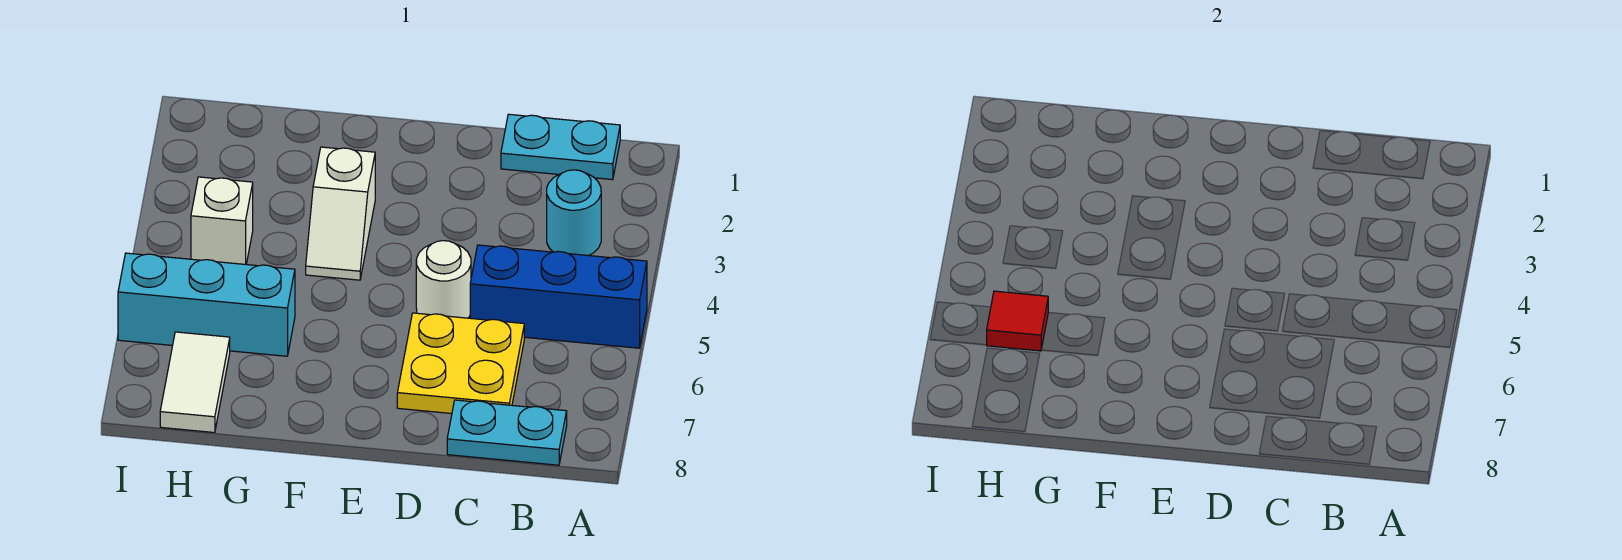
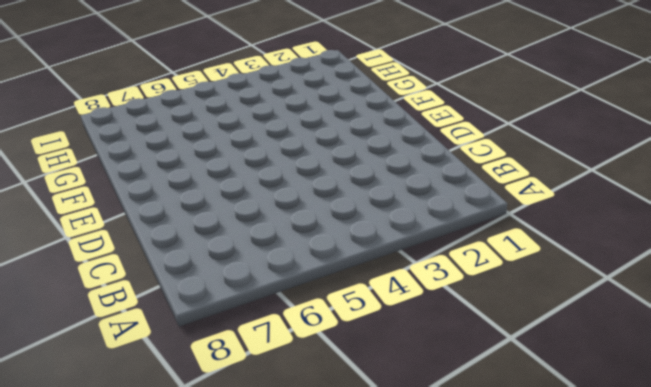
none -> blue 1x3 brick [470,245,647,348]
none -> cyan 1x2 plate [501,114,620,180]

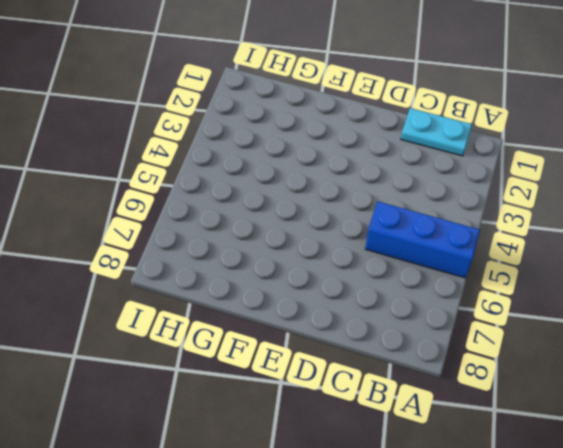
none -> cyan 1x1 round brick [547,170,601,256]
none -> cyan 1x2 plate [447,400,567,465]

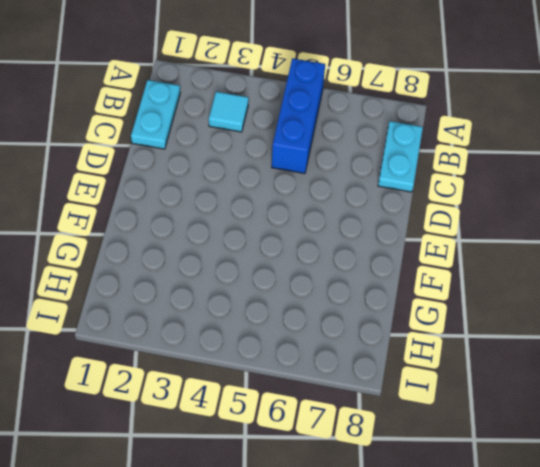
cyan 1x1 tile [209,92,249,132] -> cyan 1x1 round brick [547,170,601,256]
none -> yellow 2x2 plate [397,313,524,414]
none -> white 1x1 round brick [416,241,471,318]

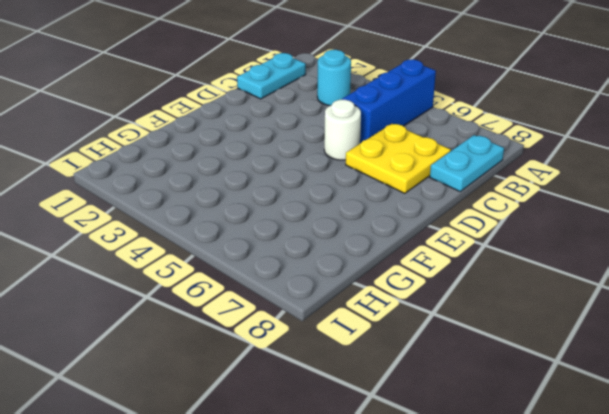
none -> white 1x2 slope [306,147,375,280]
none -> cyan 1x3 brick [118,253,295,356]

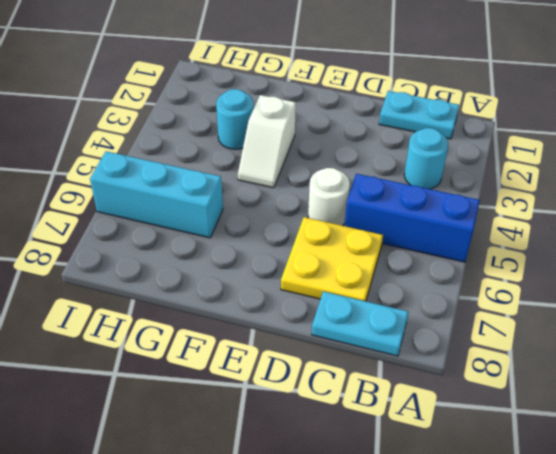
cyan 1x1 round brick [216,89,254,149] -> none
none -> white 1x1 brick [191,177,253,264]
none -> white 1x2 tile [160,332,230,433]

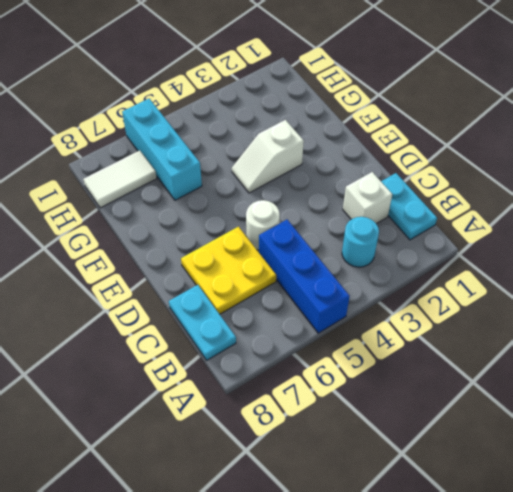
white 1x1 brick [343,172,392,224] -> white 1x1 brick moved to [191,177,253,264]
none -> red 1x1 tile [987,291,1048,351]

